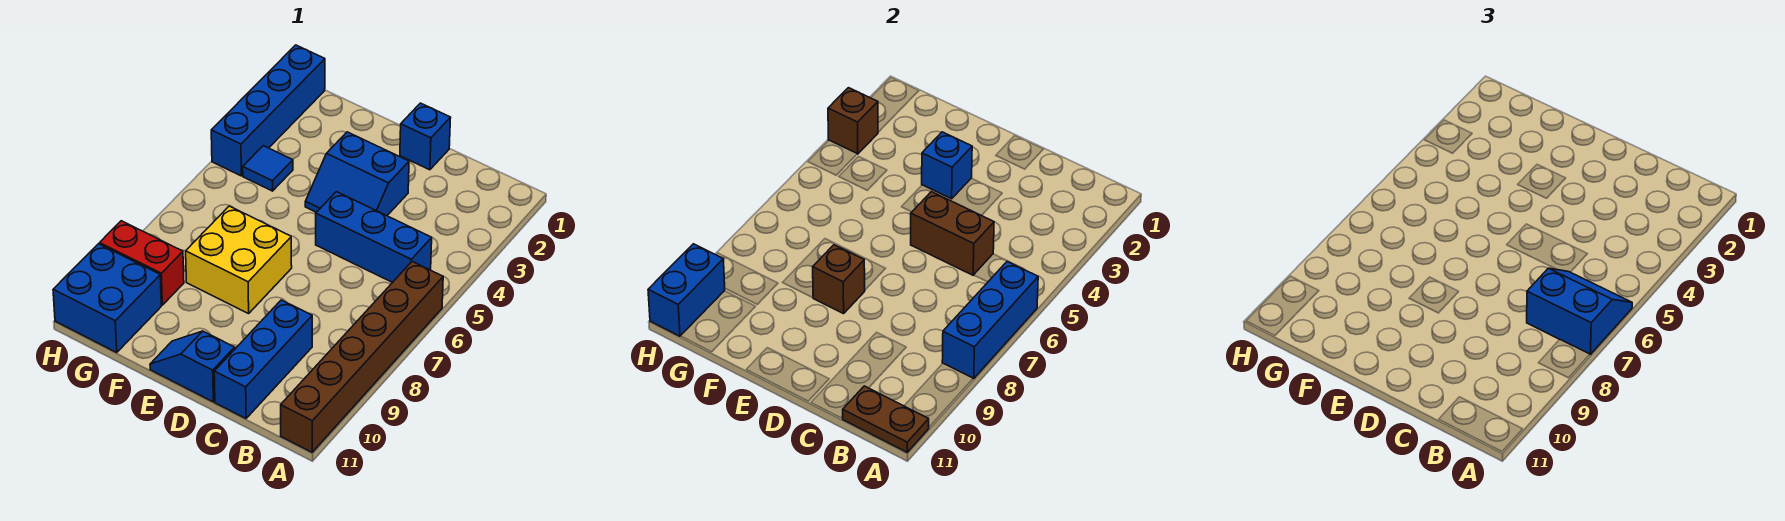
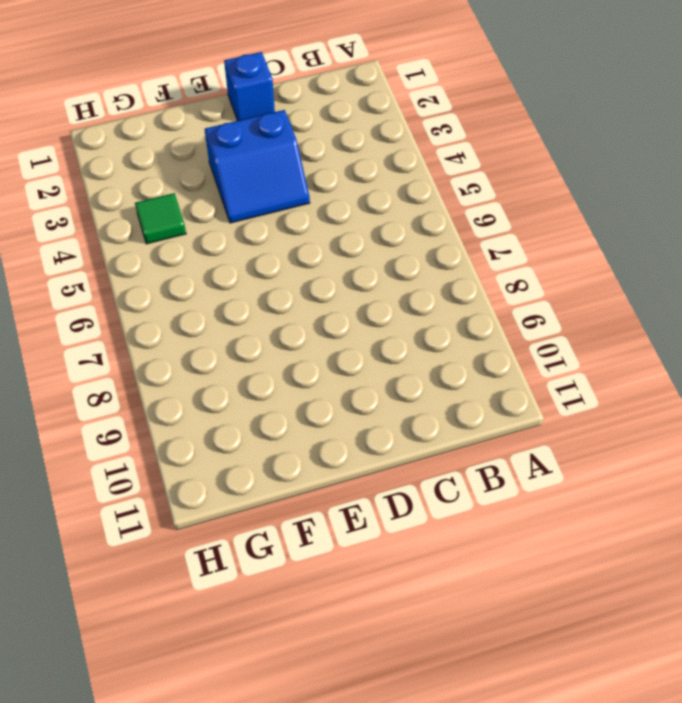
green 1x1 tile [135,193,186,244] -> blue 1x1 tile [243,146,293,191]
none -> brown 1x6 brick [281,262,443,452]
none -> blue 1x3 brick [316,192,432,283]
none -> blue 1x3 brick [214,300,312,418]

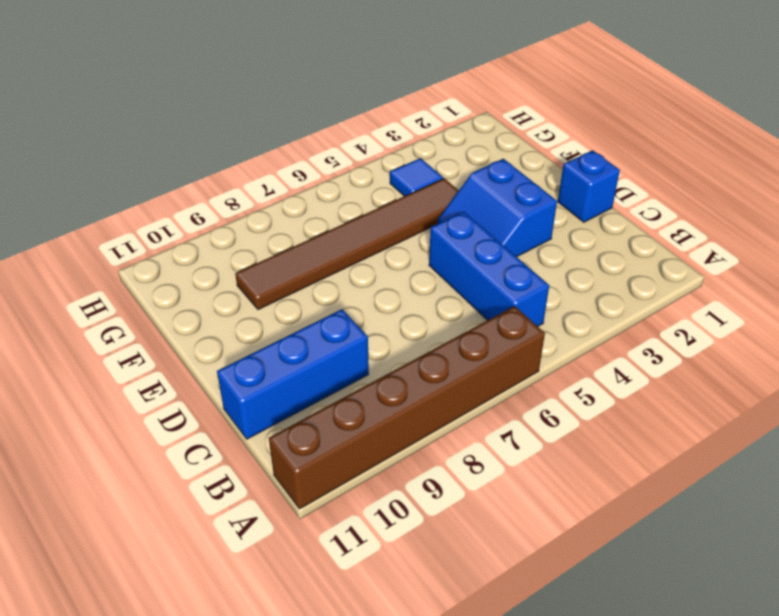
brown 1x6 tile [235,178,459,310] -> yellow 2x2 brick [186,206,292,314]
none -> blue 1x2 slope [150,331,235,402]
none -> red 1x2 brick [100,221,184,305]
none -> blue 2x2 brick [53,244,161,352]

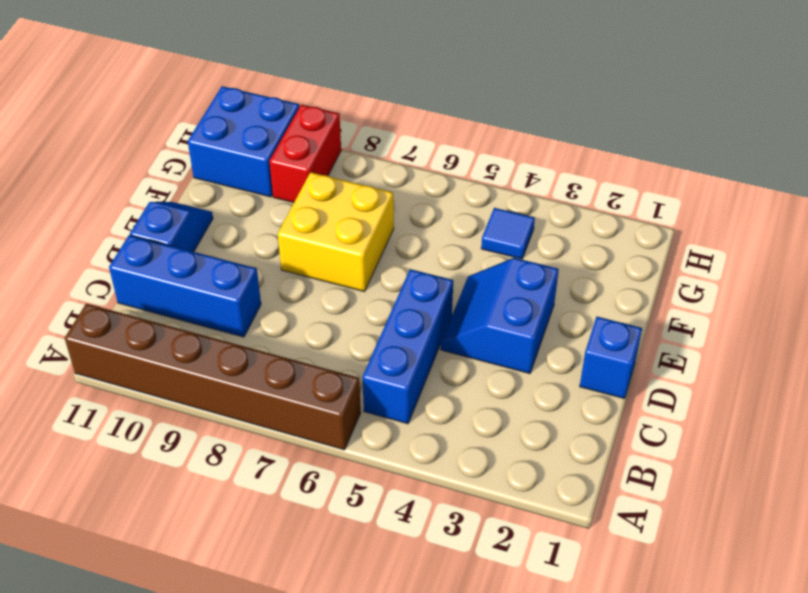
none -> blue 1x4 brick [211,45,325,176]
none -> blue 1x3 brick [942,261,1038,379]
none -> brown 1x2 plate [842,386,929,452]

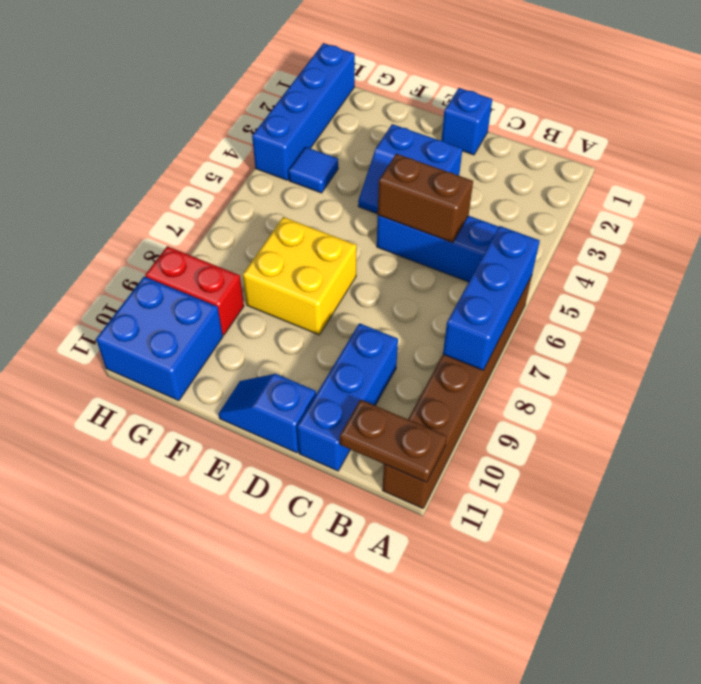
none -> blue 1x1 brick [922,132,972,199]
none -> brown 1x1 brick [813,245,865,314]
none -> brown 1x1 brick [828,88,878,154]

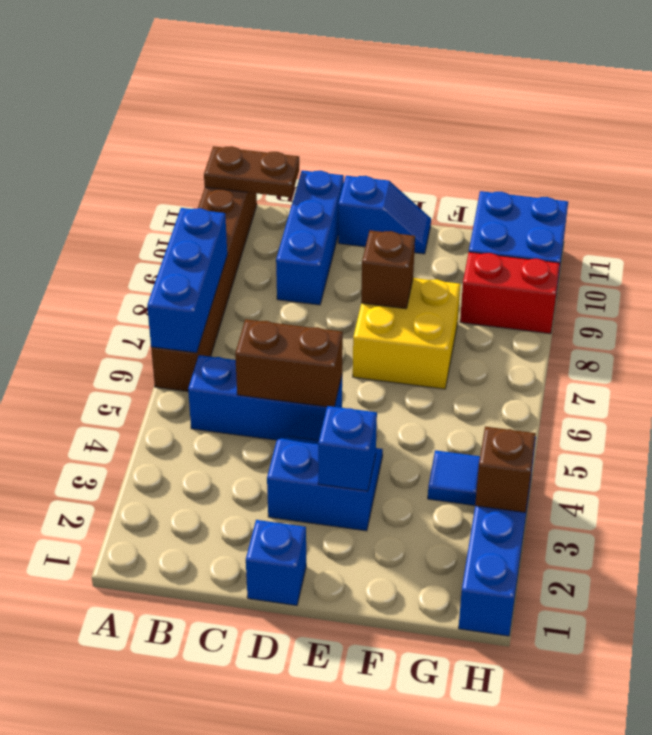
none -> blue 1x2 brick [648,244,725,336]
none -> blue 2x2 slope [1527,268,1632,354]

